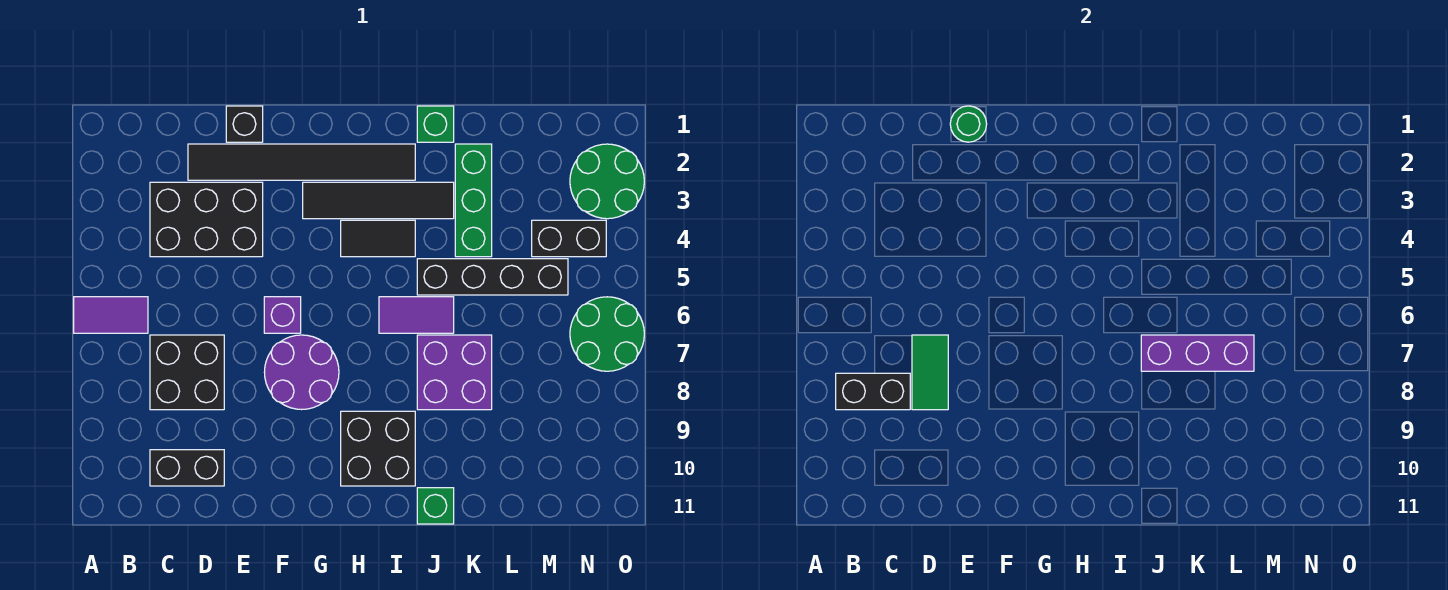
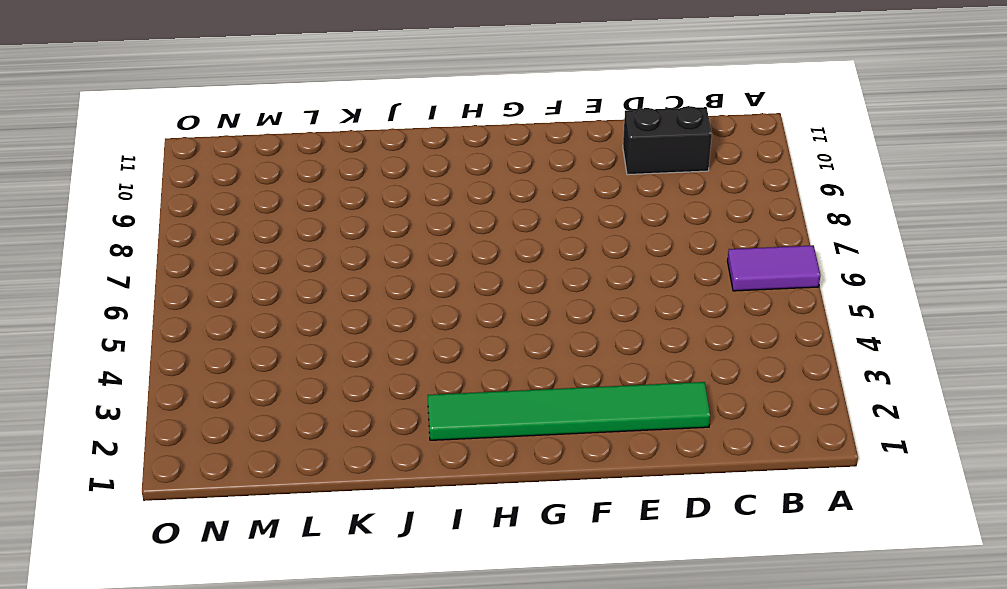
green 1x6 tile [428,382,710,440] -> black 1x6 tile [188,144,415,180]
none -> black 2x3 brick [150,182,263,257]
none -> black 2x2 brick [150,335,224,410]
none -> black 1x1 brick [226,106,263,142]

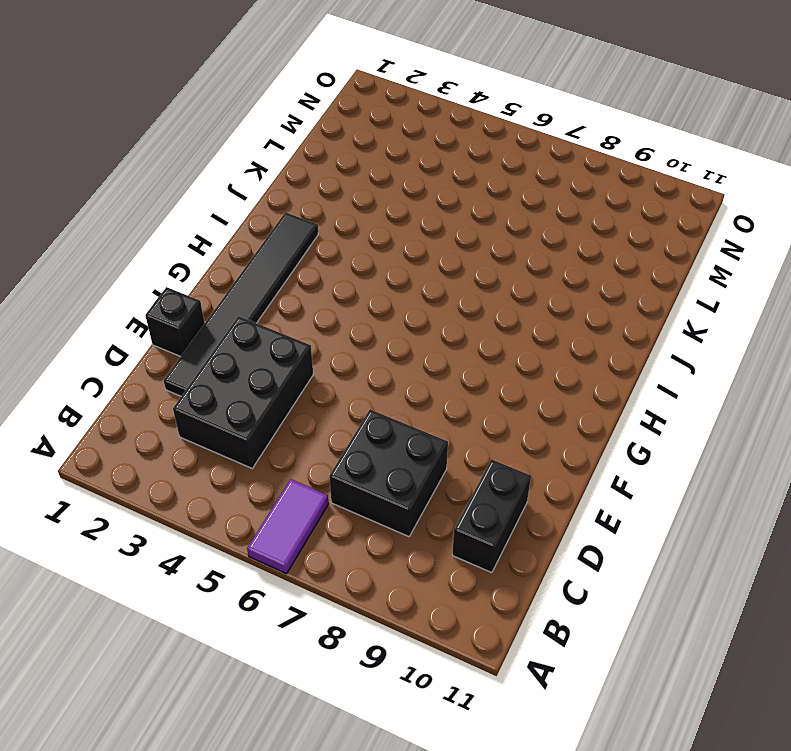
none -> purple 1x1 brick [264,297,301,333]
none -> purple 2x2 round brick [264,335,339,410]
none -> black 1x4 tile [303,182,454,219]

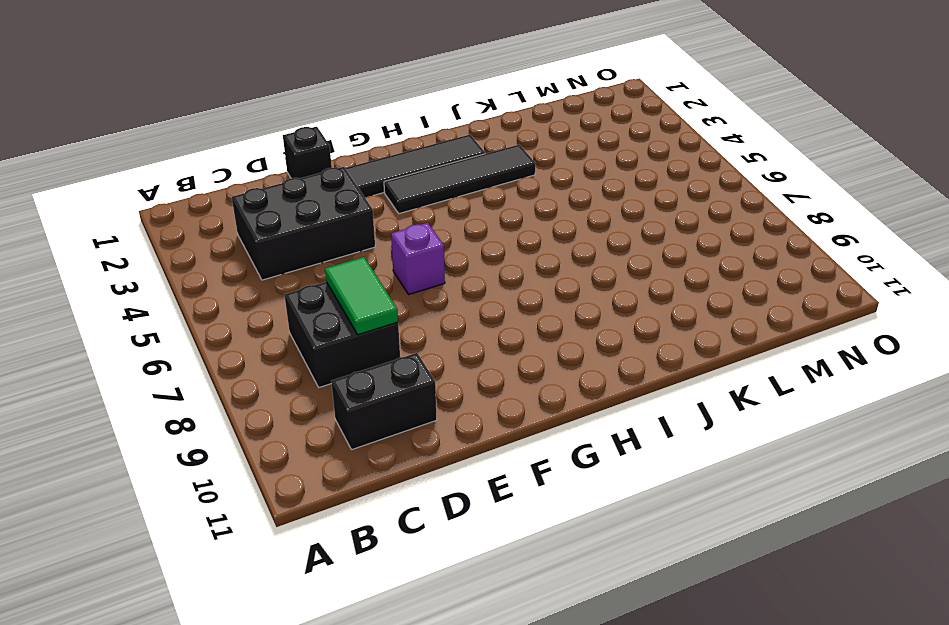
none -> purple 1x2 tile [74,297,148,333]
none -> purple 2x2 round brick [264,335,339,410]
none -> black 1x2 tile [341,220,415,257]

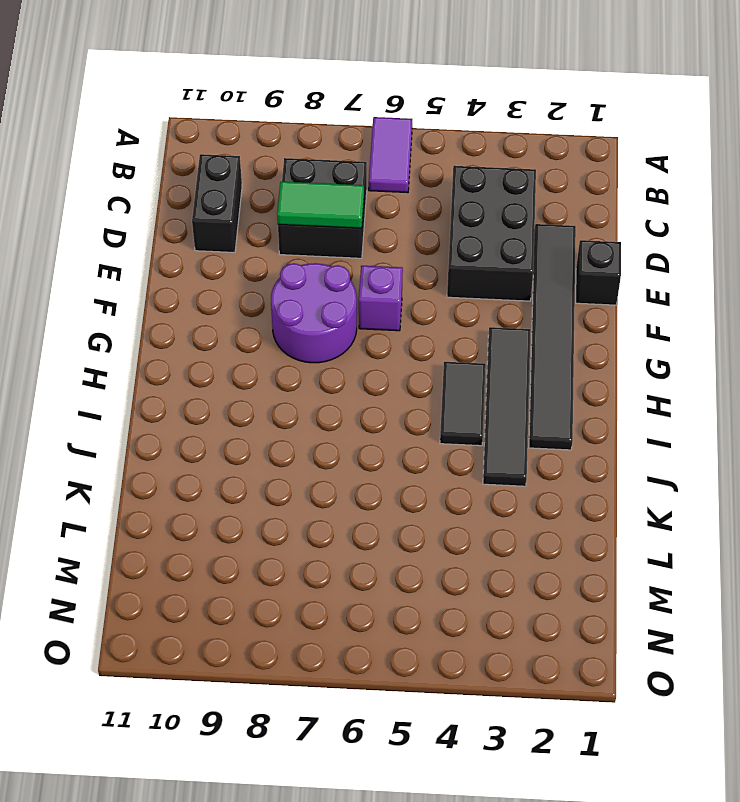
none -> black 2x2 brick [341,411,415,486]
none -> purple 1x2 tile [379,297,454,333]
none -> green 1x1 brick [417,106,454,142]

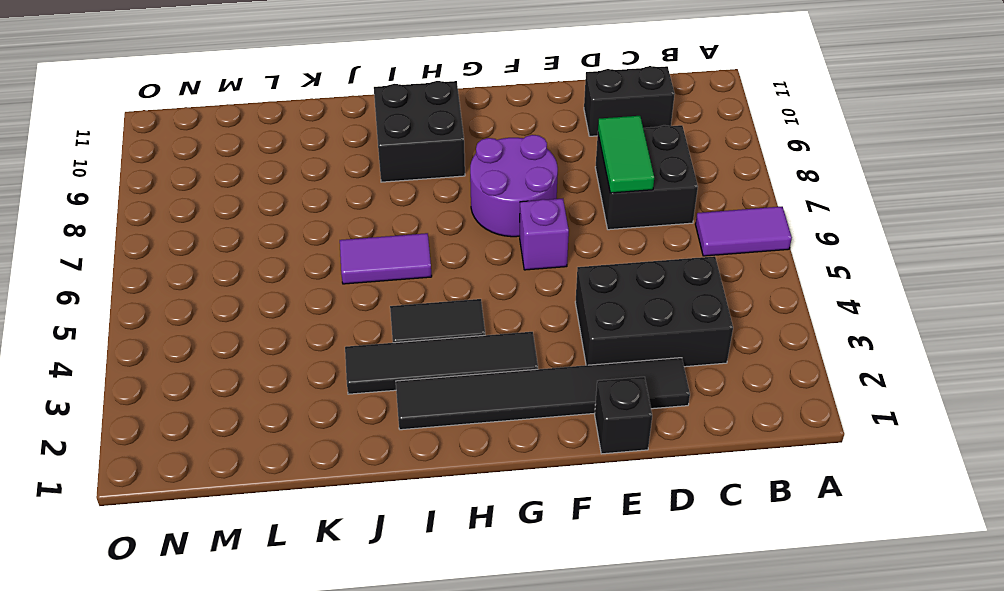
none -> green 1x1 brick [417,106,454,142]
none -> black 1x4 brick [417,259,568,295]
none -> purple 2x2 brick [417,335,492,410]

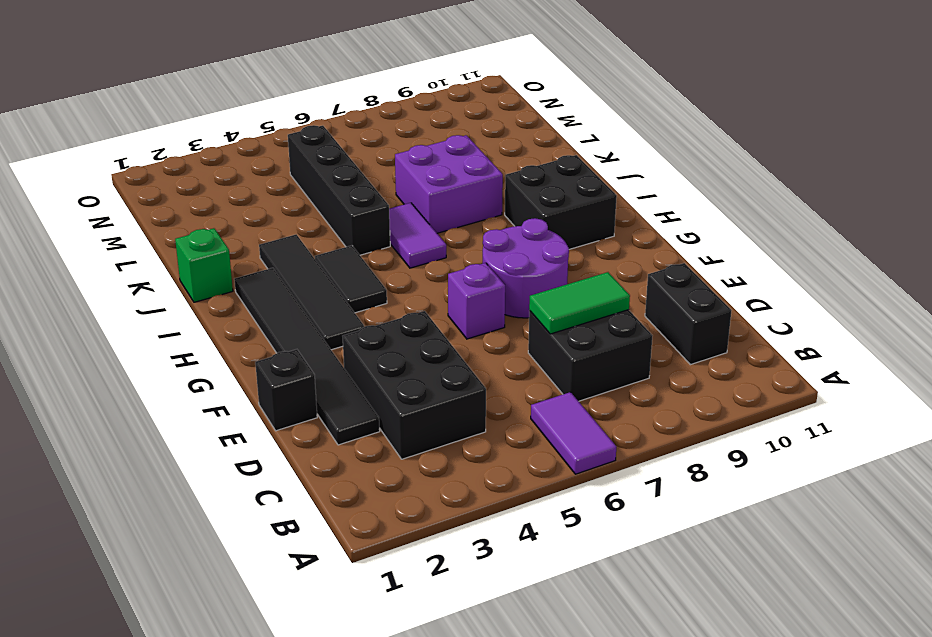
none -> green 1x1 brick [417,488,454,524]
none -> green 1x3 brick [455,144,492,257]
none -> black 1x2 brick [532,220,606,257]

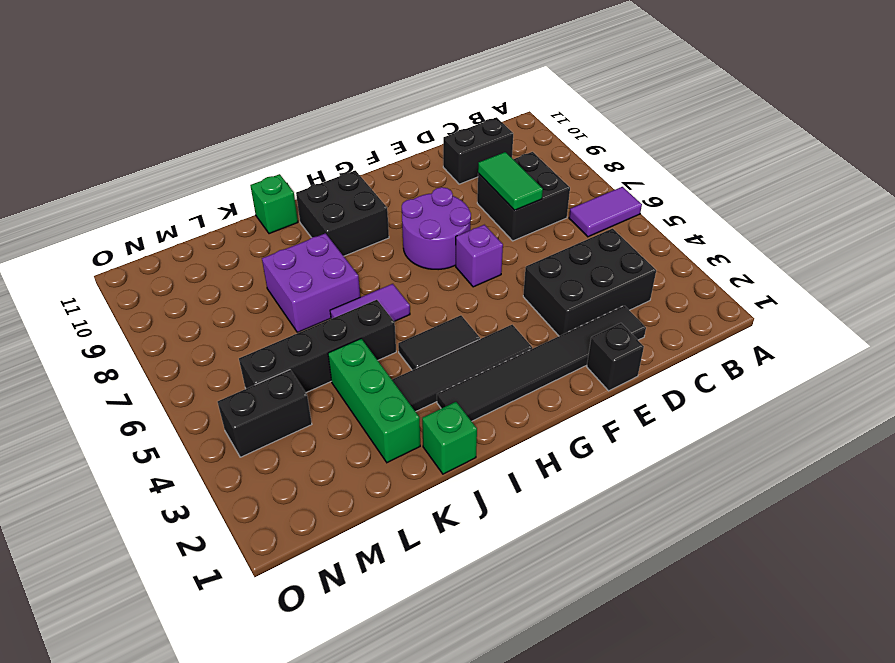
none -> green 2x2 round brick [570,144,644,219]
none -> green 2x2 round brick [570,297,644,371]
none -> black 1x2 brick [836,373,910,410]

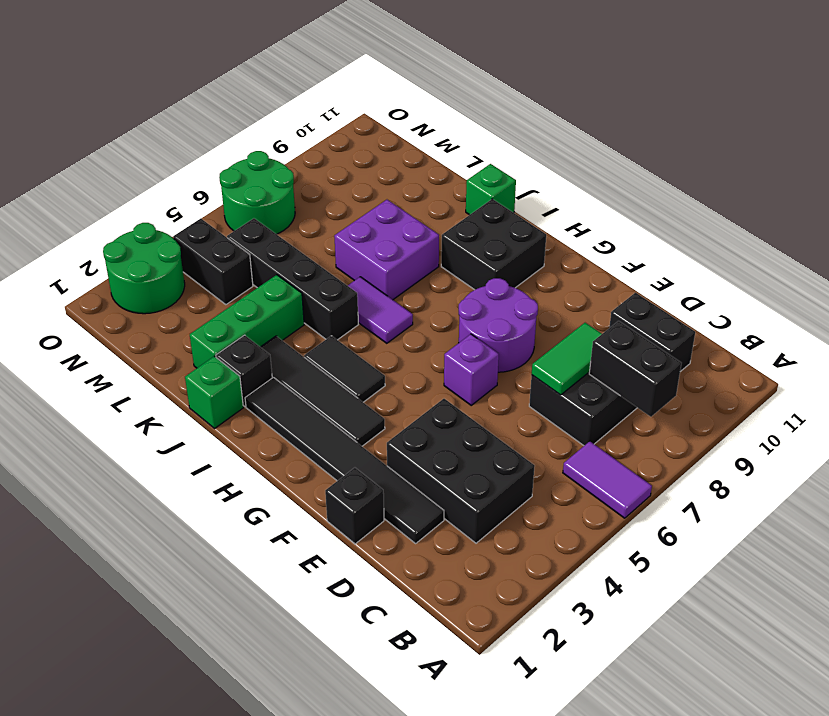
black 1x1 brick [216,335,272,407] -> none
none -> green 1x1 round brick [950,106,987,142]
none -> purple 1x3 brick [1141,335,1254,371]

